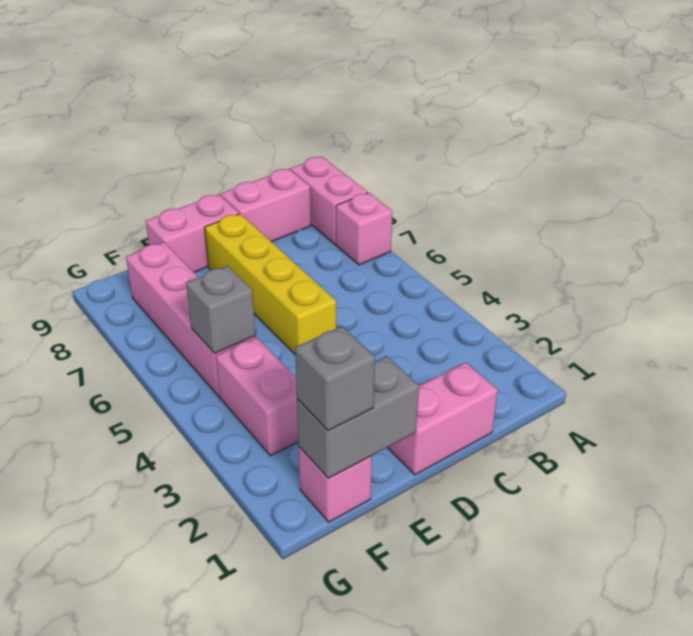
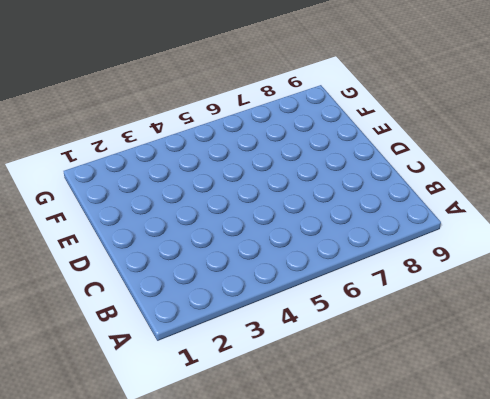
none -> pink 1x1 brick [336,193,392,265]
none -> pink 1x2 brick [290,157,367,245]
none -> pink 1x2 brick [221,169,311,242]

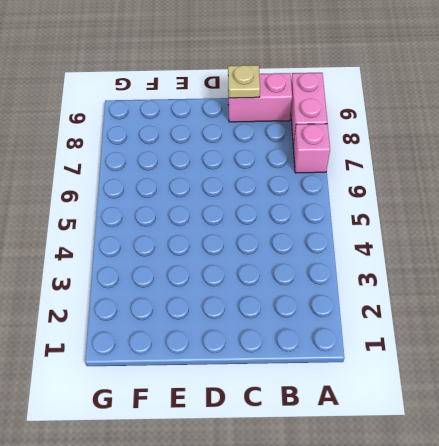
tan 1x1 plate [228,65,260,98] -> none
none -> pink 1x2 brick [388,362,498,475]
none -> yellow 1x4 brick [205,214,336,354]
none -> pink 1x2 brick [146,194,239,272]

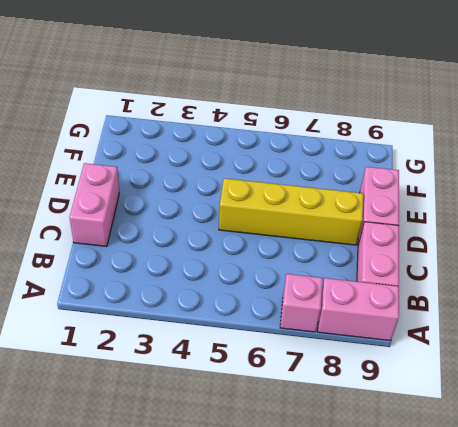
none -> pink 1x1 brick [299,447,372,522]
none -> pink 1x2 brick [216,338,298,456]
none -> pink 1x4 brick [126,242,256,397]

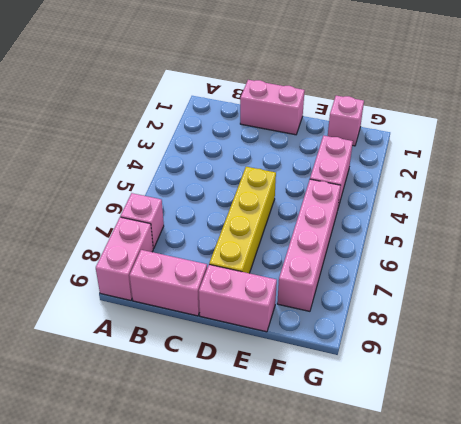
none -> grey 1x2 brick [297,356,419,478]
none -> grey 1x1 brick [186,266,255,353]
none -> grey 1x1 brick [295,326,375,431]

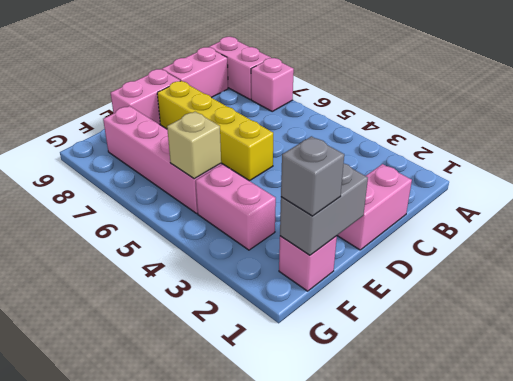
tan 1x1 brick [167,112,221,179] -> grey 1x1 brick [186,266,255,353]

